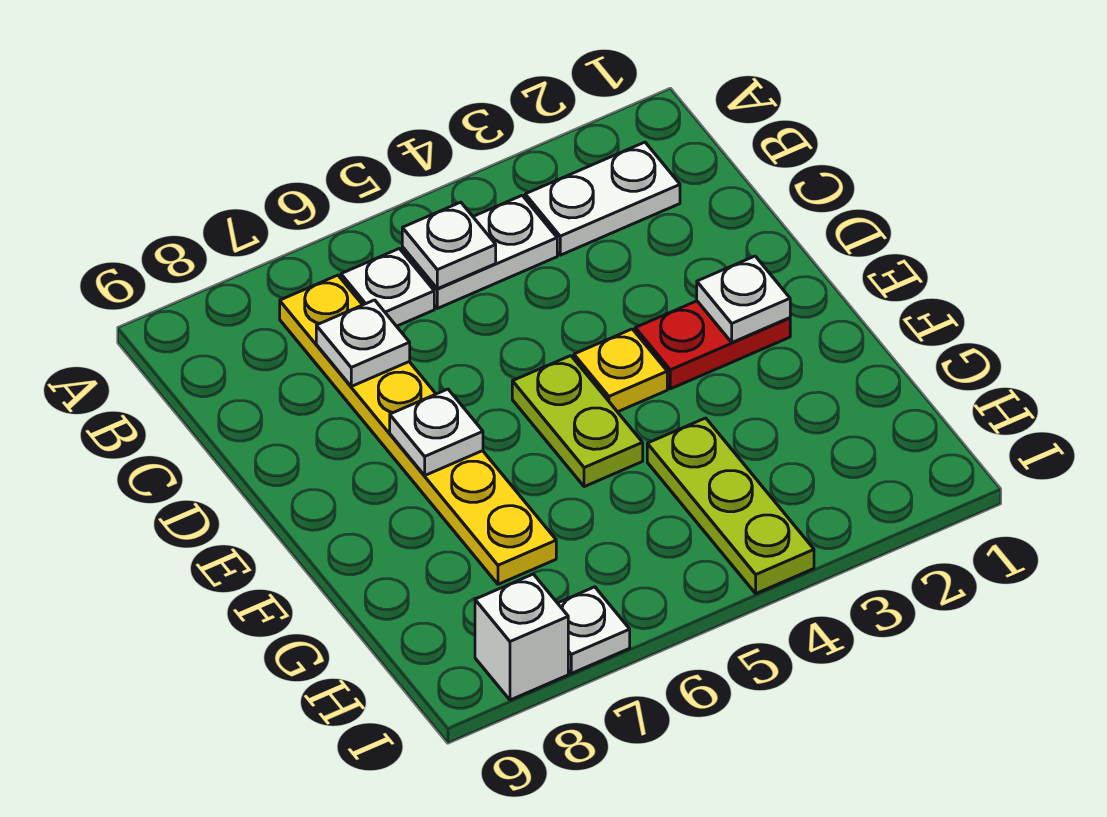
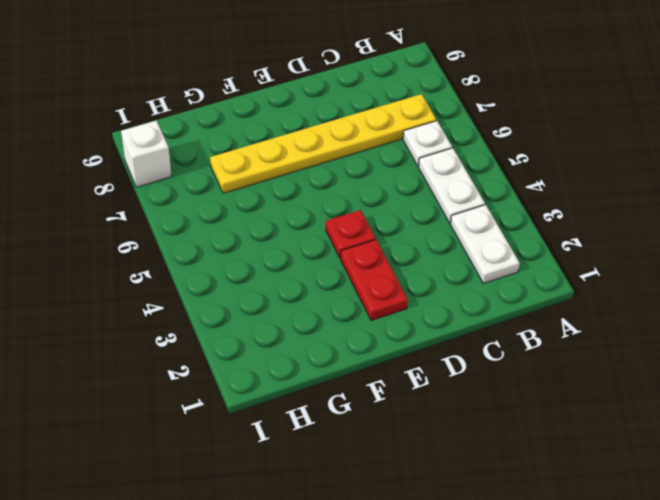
red 1x1 plate [326,210,376,258] -> yellow 1x1 plate [574,329,667,412]
none -> lime 1x2 plate [512,356,643,487]
none -> lime 1x3 plate [647,418,814,593]
none -> white 1x1 plate [558,587,630,673]

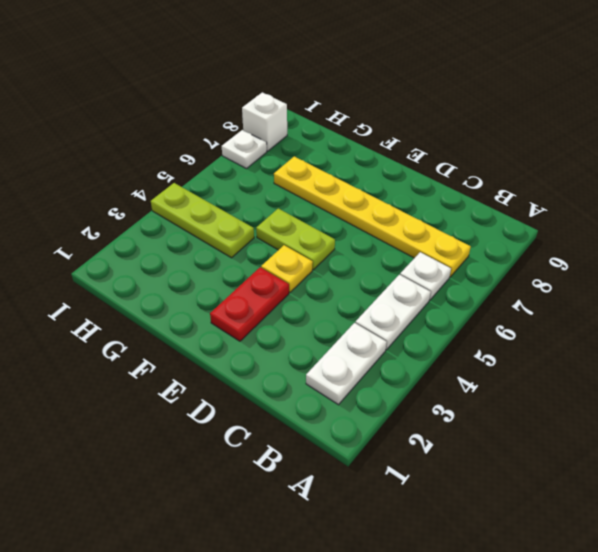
none -> white 1x1 plate [402,202,496,289]
none -> white 1x1 plate [316,300,410,386]
none -> white 1x1 plate [697,256,790,342]

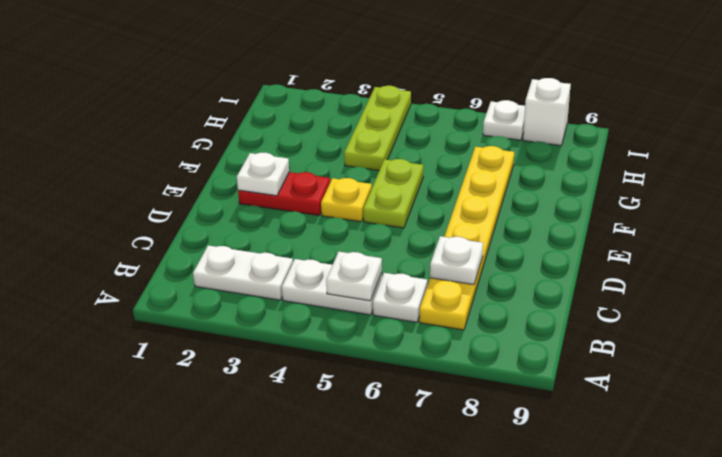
none -> white 1x1 plate [390,389,483,475]

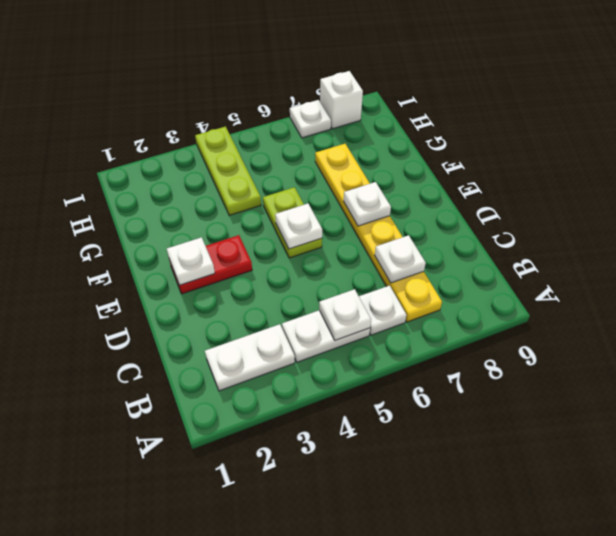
white 1x1 plate [275,204,322,249] -> none
none -> yellow 1x1 plate [574,329,667,412]

